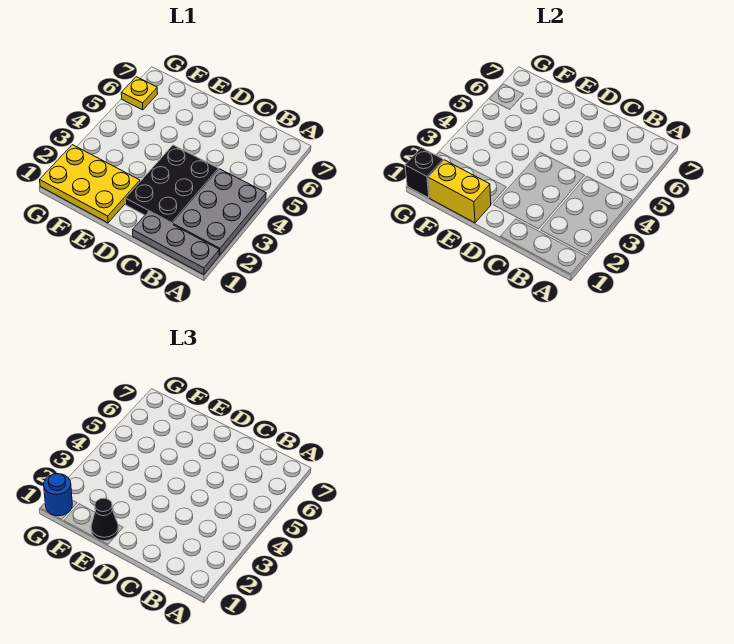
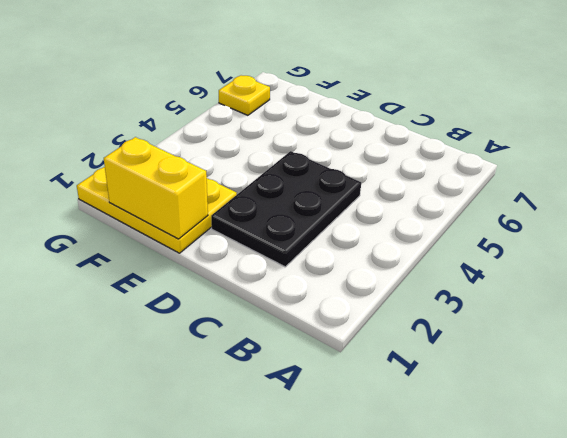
none -> grey 1x3 plate [133,212,219,275]
none -> grey 2x3 plate [173,169,266,255]

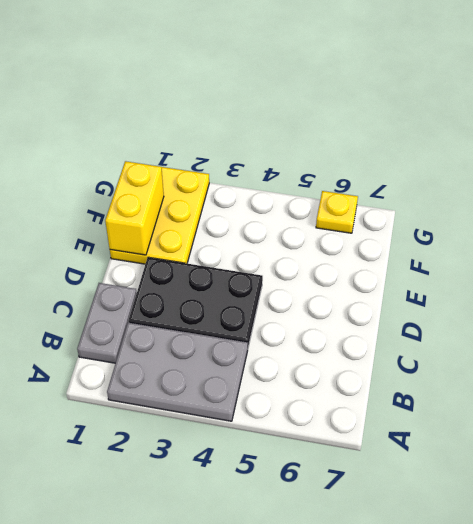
grey 1x2 plate [77,283,137,363] -> grey 1x3 plate [133,212,219,275]
none -> black 1x1 brick [405,148,443,198]
none -> black 1x1 cone [91,498,118,541]

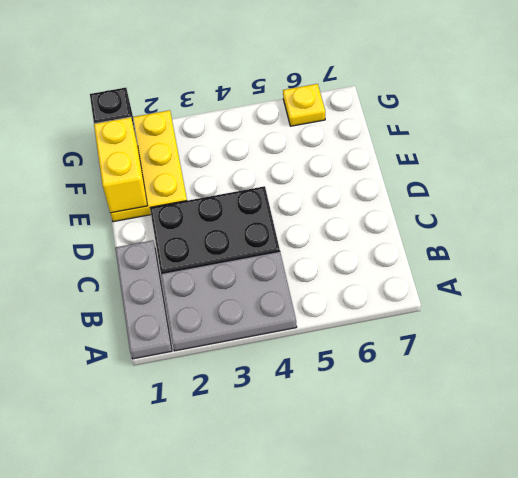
none -> black 1x1 cone [91,498,118,541]
none -> blue 1x1 round brick [44,474,72,516]

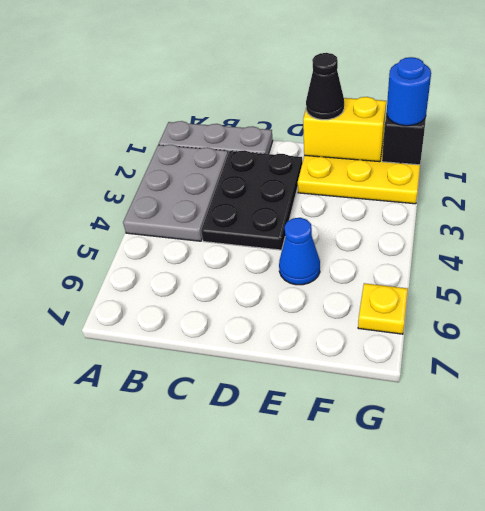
blue 1x1 cone [279,218,320,285] -> none

